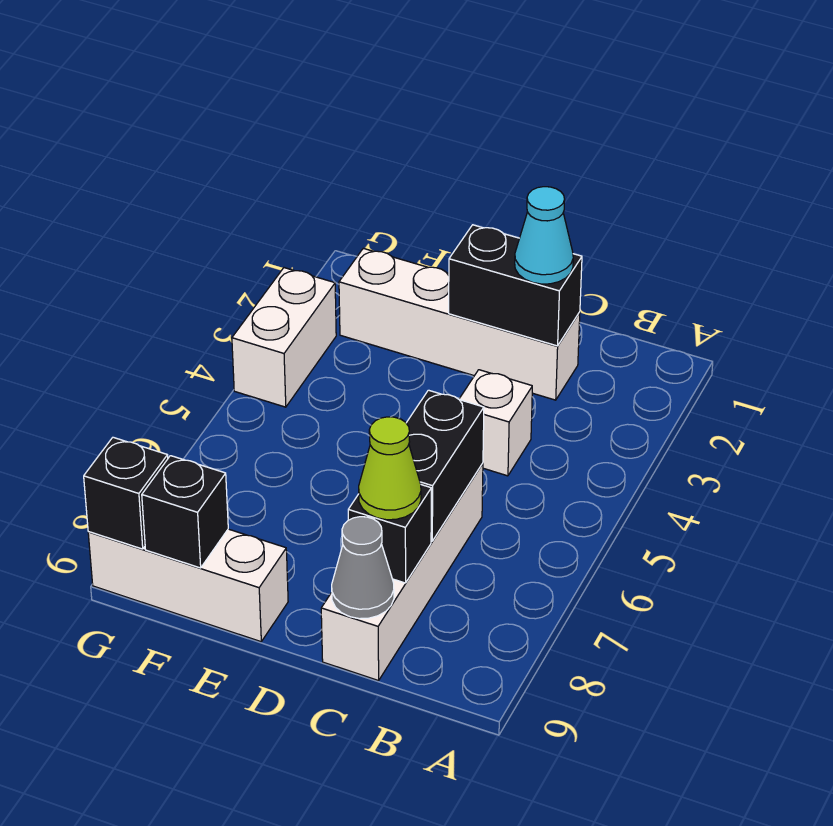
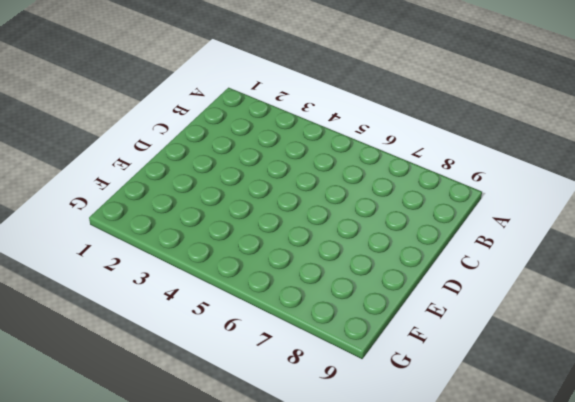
none -> white 1x4 brick [339,248,580,400]
none -> white 1x1 brick [459,370,532,476]
none -> white 1x4 brick [321,463,483,681]

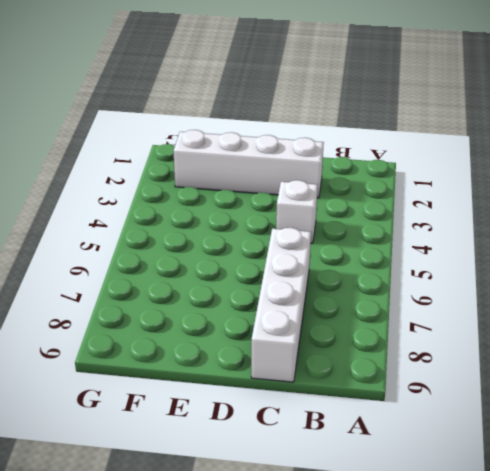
none -> white 1x3 brick [88,529,288,642]
none -> white 1x2 brick [232,268,336,407]
none -> black 1x2 brick [449,225,582,346]

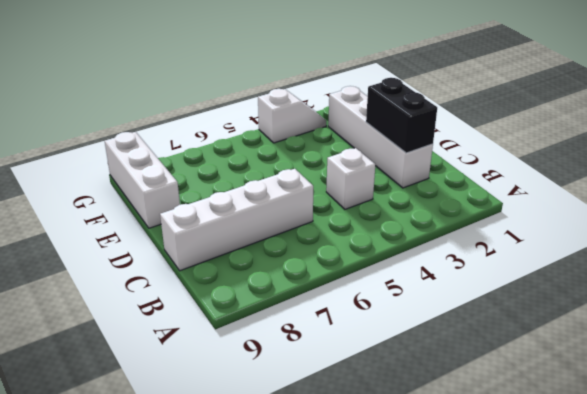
white 1x2 slope [258,89,326,143] -> white 1x2 brick [232,268,336,407]
none -> black 1x2 brick [407,390,484,541]
none -> black 1x1 brick [348,485,431,583]
none -> grey 1x1 cone [332,517,394,619]

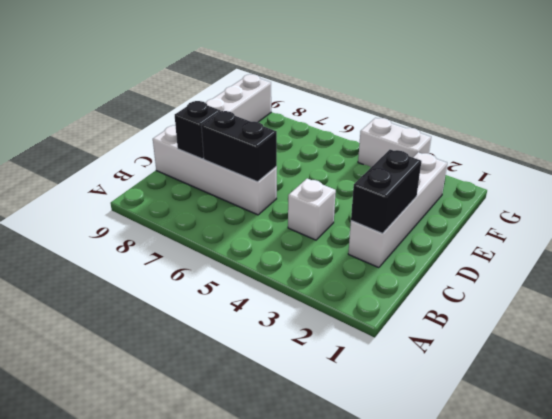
none -> grey 1x1 cone [332,517,394,619]
none -> black 1x1 brick [142,456,228,568]
none -> black 1x1 brick [84,437,168,549]

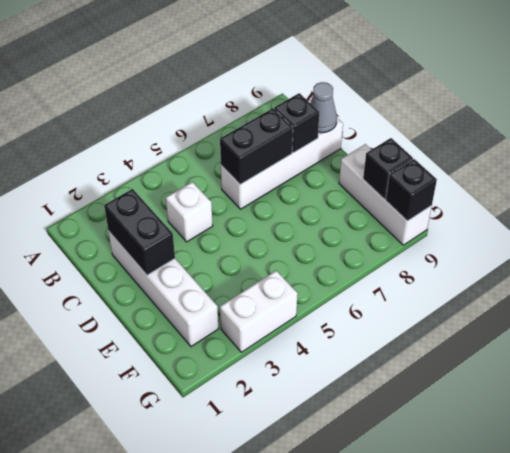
none -> cyan 1x1 cone [515,187,573,284]
none -> lime 1x1 cone [359,417,421,520]

